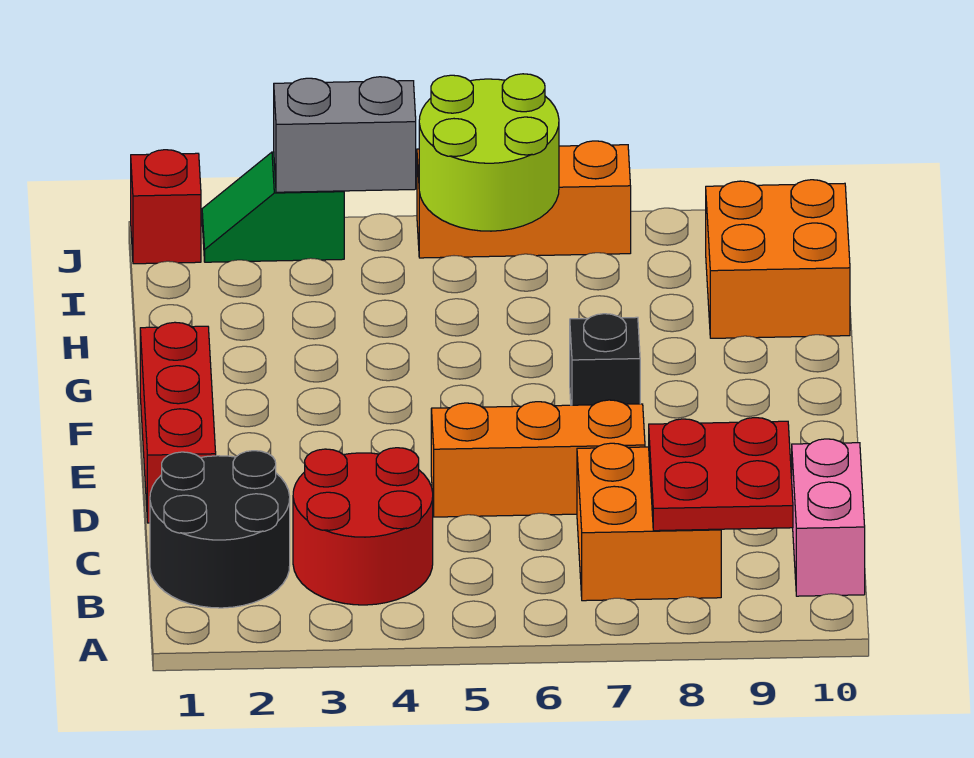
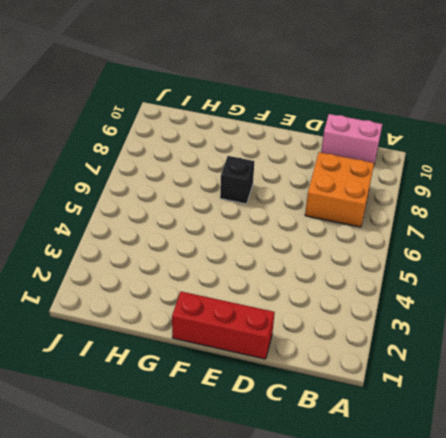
none -> black 2x2 round brick [150,451,290,608]
none -> red 2x2 round brick [293,448,433,605]
none -> orange 1x3 brick [431,400,645,517]

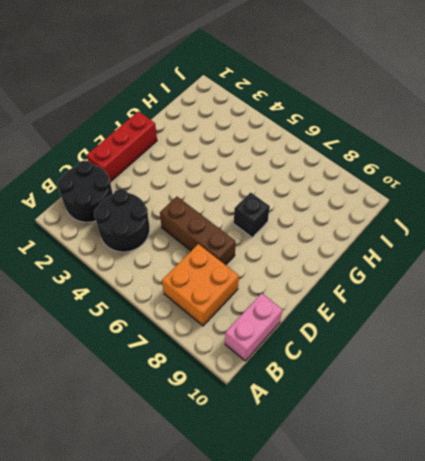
black 2x2 round brick [94,189,150,252] -> red 2x2 round brick [293,448,433,605]
brown 1x3 brick [160,197,236,265] -> orange 1x3 brick [431,400,645,517]
none -> orange 2x2 brick [706,180,850,338]
none -> red 1x1 brick [131,150,201,264]
none -> green 1x2 slope [202,152,344,262]

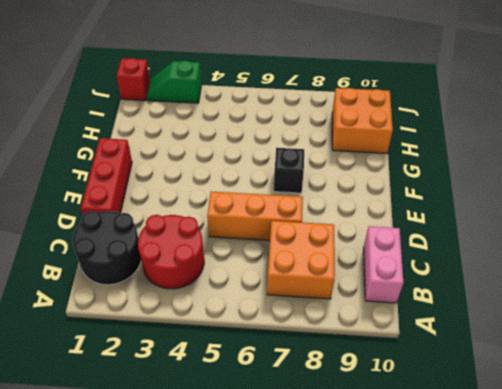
none -> orange 1x3 brick [417,141,631,258]
none -> red 2x2 plate [649,418,793,531]
none -> lime 2x2 round brick [419,74,559,231]

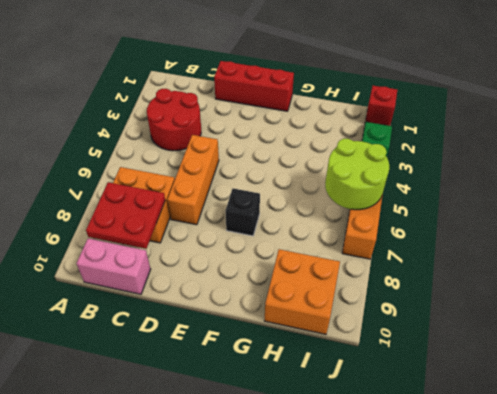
none -> black 2x2 round brick [150,451,290,608]
none -> grey 1x2 brick [274,77,416,192]

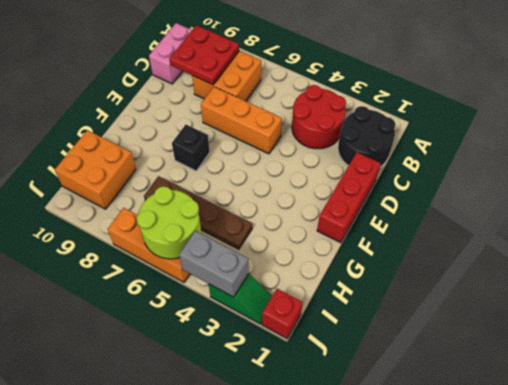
brown 1x4 plate [144,176,252,249] -> none

